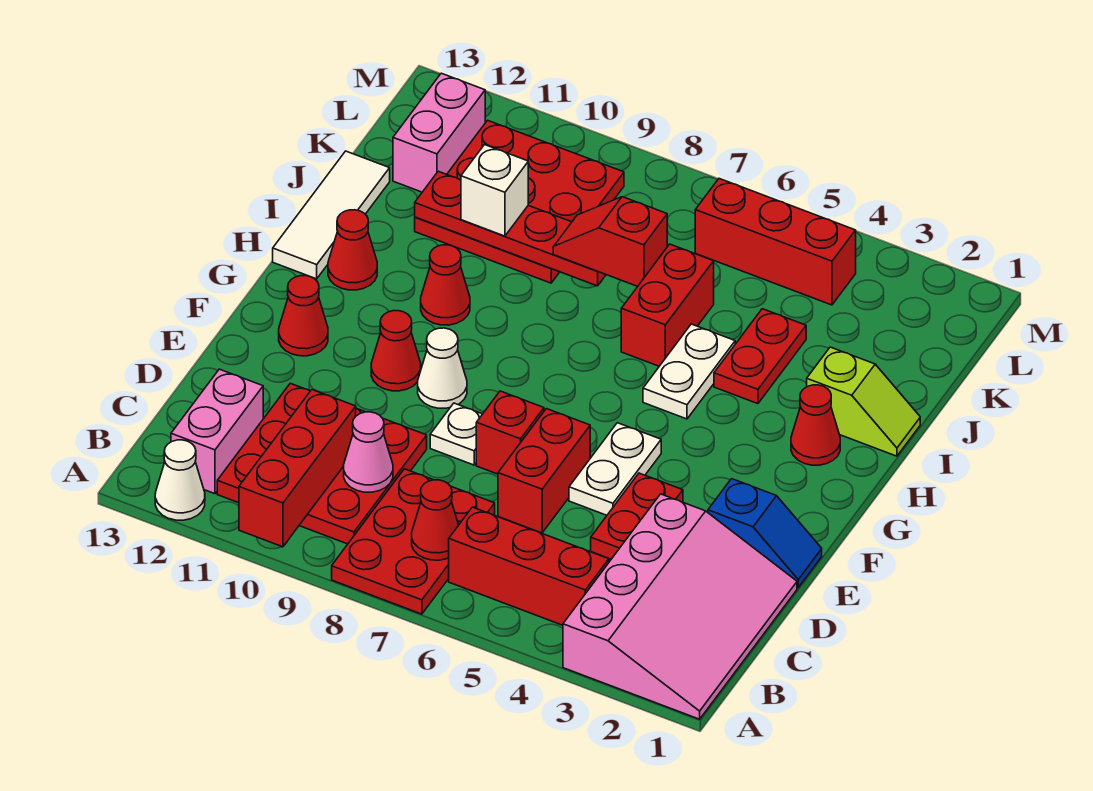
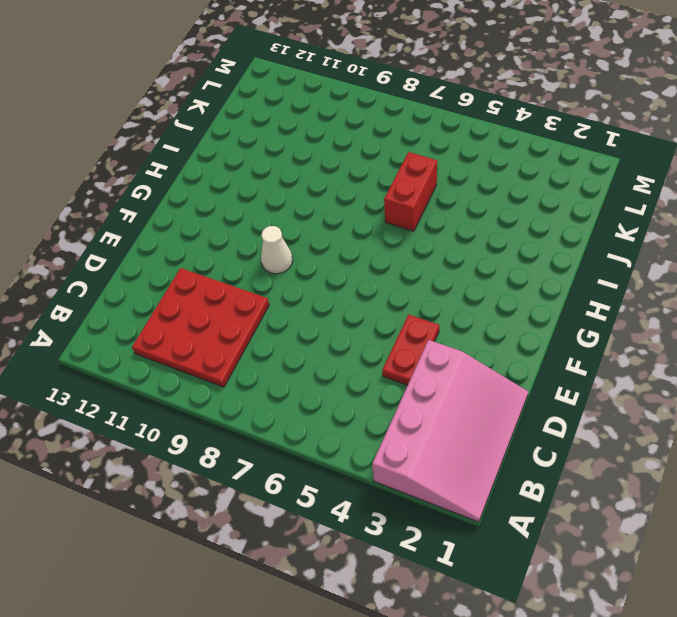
none -> red 2x3 plate [332,469,495,614]
none -> white 1x1 cone [155,440,205,520]
none -> red 1x3 brick [449,507,609,625]
none -> pink 1x2 brick [171,369,263,494]

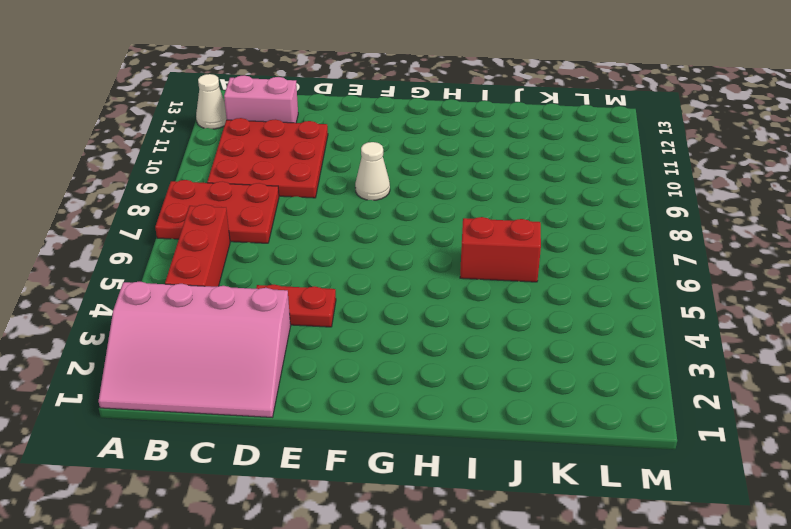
none -> red 1x2 brick [498,409,590,533]
none -> blue 1x2 slope [708,479,822,588]
none -> white 1x2 plate [569,423,661,515]
none -> red 1x1 brick [476,391,544,474]

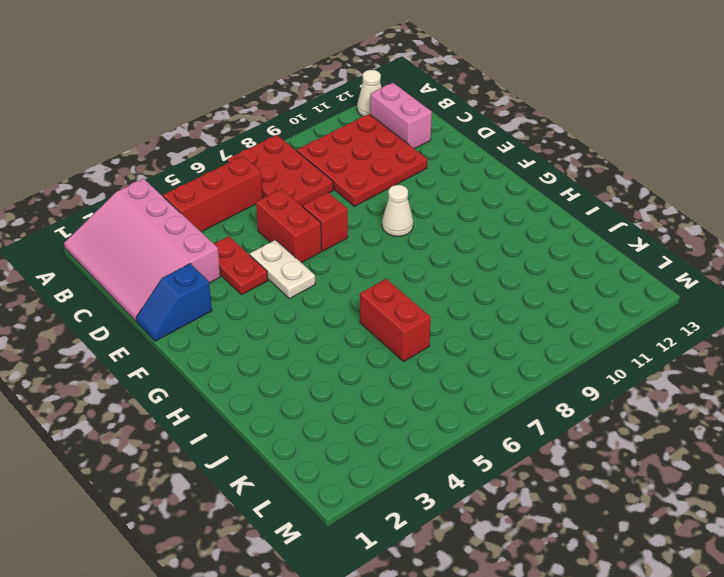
none -> white 1x1 plate [430,403,482,465]
none -> red 1x1 cone [371,311,421,391]
none -> red 1x1 cone [279,276,328,356]
none -> red 1x1 cone [791,385,840,465]

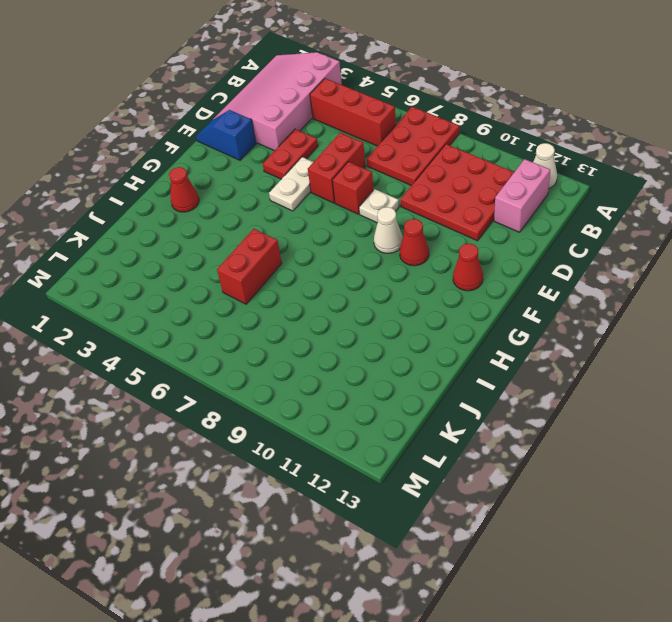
none -> white 1x2 plate [643,324,735,419]
none -> red 1x1 cone [421,245,470,325]
none -> red 1x1 cone [328,210,377,290]
none -> white 1x3 tile [273,151,390,279]

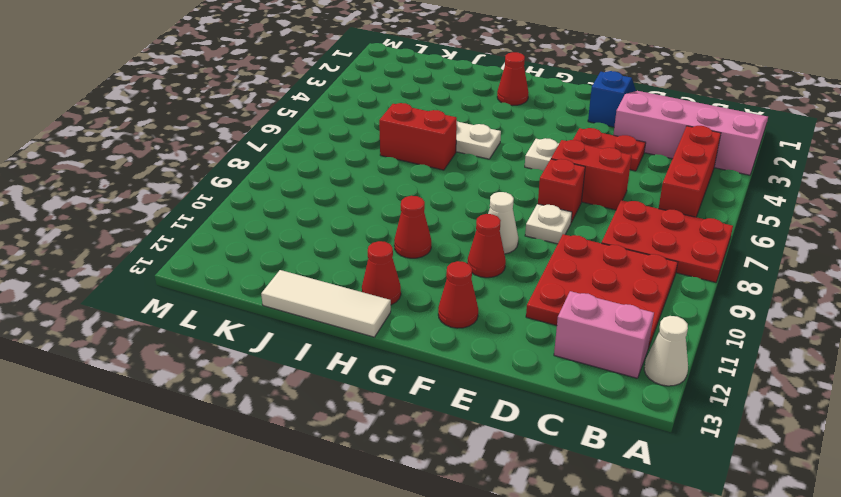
none -> lime 1x2 slope [807,347,920,456]
none -> red 1x2 plate [714,309,806,404]
none -> red 3x3 plate [415,120,624,283]
none -> pink 1x2 brick [393,73,485,192]

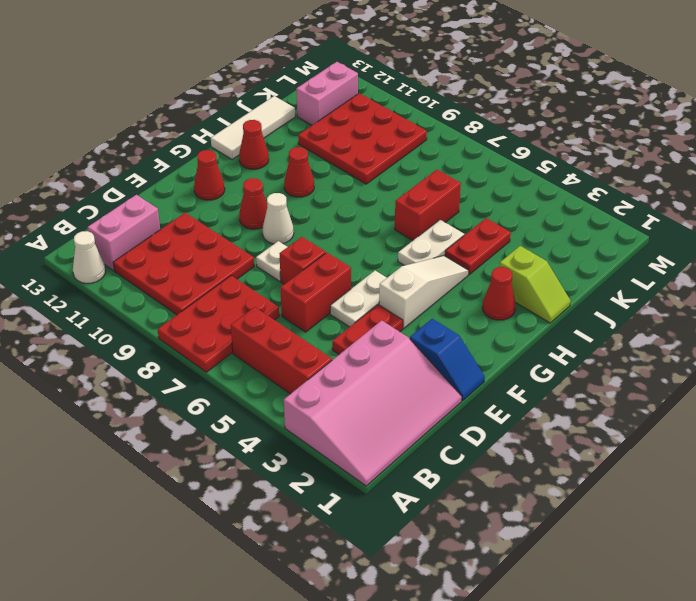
white 1x3 slope [379,256,469,328] -> none
none -> red 1x3 brick [695,179,856,305]
none -> red 1x3 brick [239,390,356,547]
none -> red 1x1 cone [412,480,458,560]
none -> pink 1x1 cone [344,412,393,492]

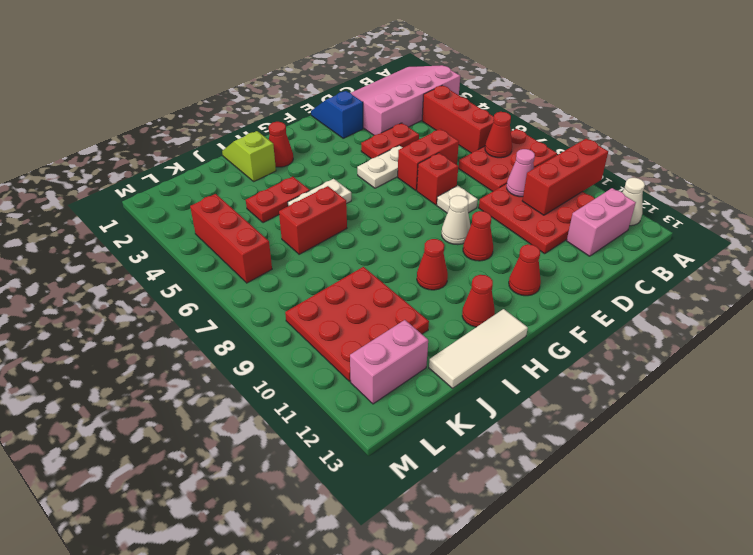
none -> red 1x4 plate [415,171,606,286]
none -> red 1x2 slope [553,197,667,286]
none -> white 1x1 brick [461,145,528,236]

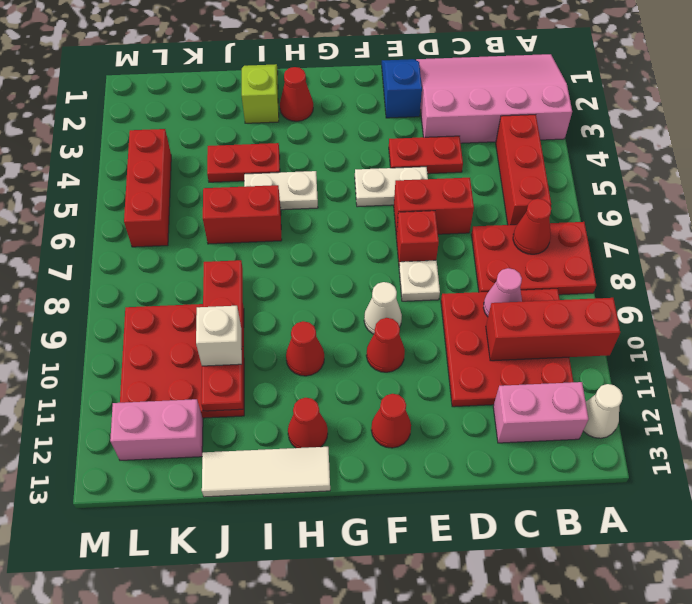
none -> red 1x2 slope [553,197,667,286]

